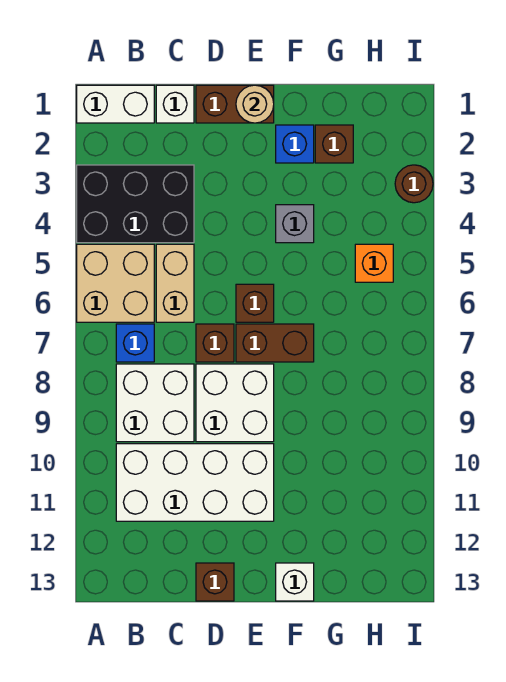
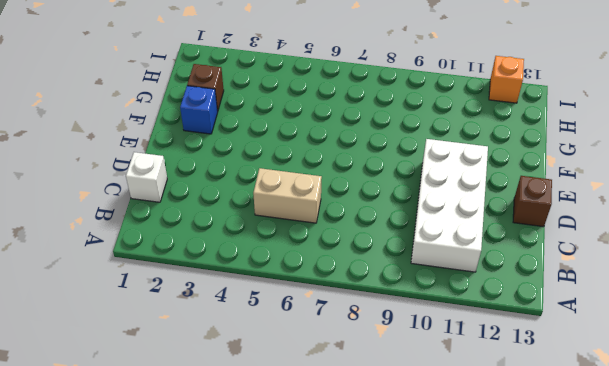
orange 1x1 brick [489,56,524,103] -> orange 1x1 brick moved to [355,244,393,282]
none -> white 1x2 brick [77,85,154,123]
none -> black 2x3 brick [77,165,194,243]
none -> tan 2x2 brick [77,244,154,322]

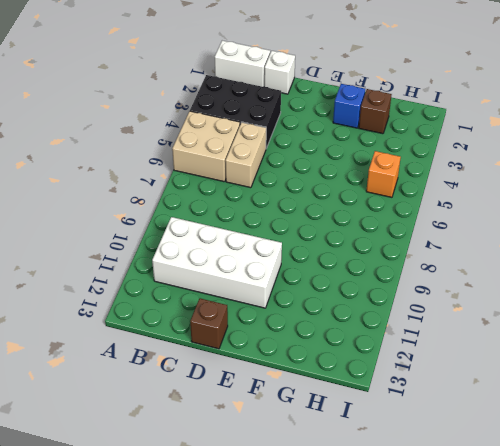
none -> blue 1x1 brick [116,324,154,362]
none -> white 2x2 brick [116,364,194,442]
none -> brown 1x2 brick [196,85,274,123]

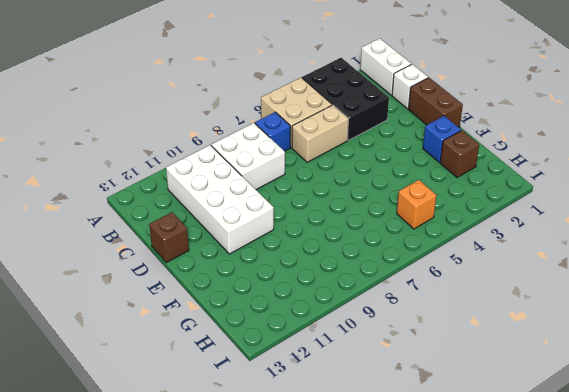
none -> brown 1x1 brick [196,324,234,362]
none -> white 2x2 brick [196,364,274,442]
none -> brown 1x1 brick [236,284,274,322]

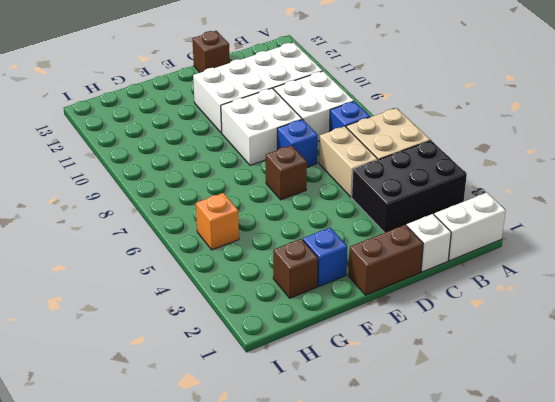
blue 1x1 brick [277,119,318,167] -> brown 1x1 brick [196,324,234,362]
none -> brown 1x2 brick [236,324,314,362]
none -> grey 1x1 brick [276,205,314,243]
none -> white 1x1 brick [276,563,314,601]

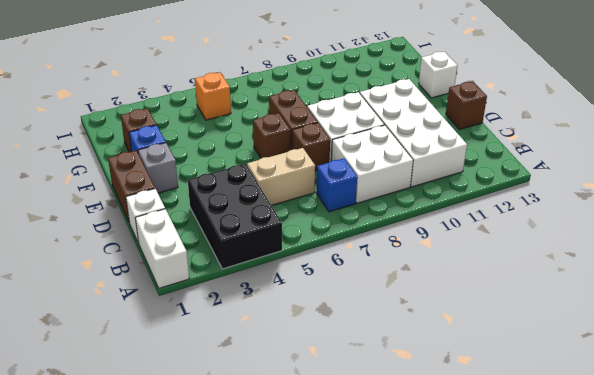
grey 1x1 brick [138,143,178,193] -> grey 1x1 brick moved to [276,205,314,243]
none -> tan 2x2 brick [77,244,154,322]
none -> brown 1x1 round brick [395,165,433,203]
none -> tan 1x1 round brick [236,85,274,123]

